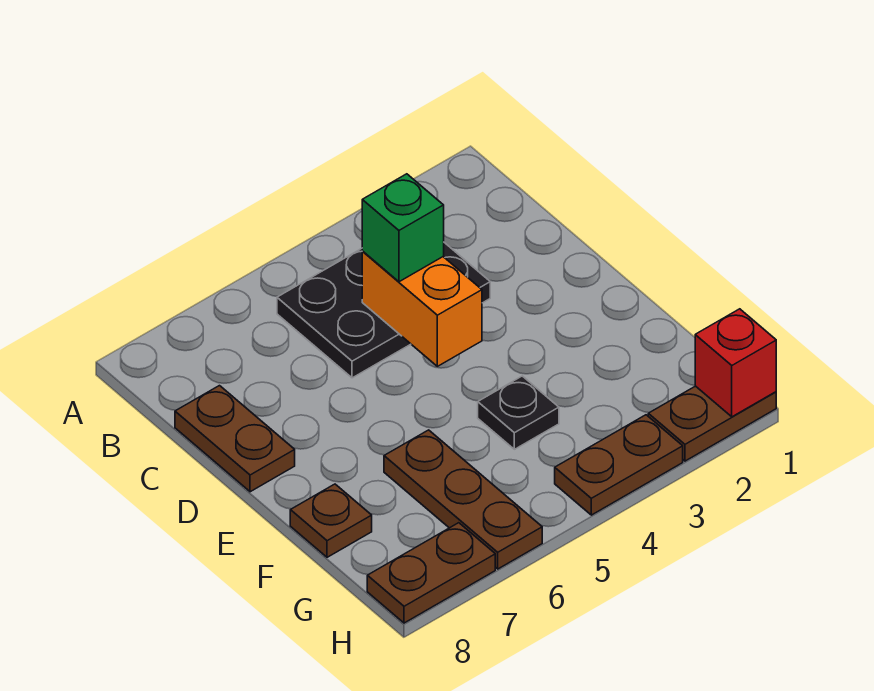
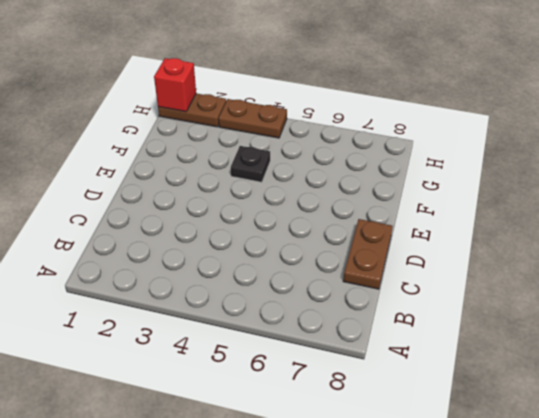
none -> black 2x3 plate [277,243,490,378]
none -> brown 1x3 plate [384,430,542,569]

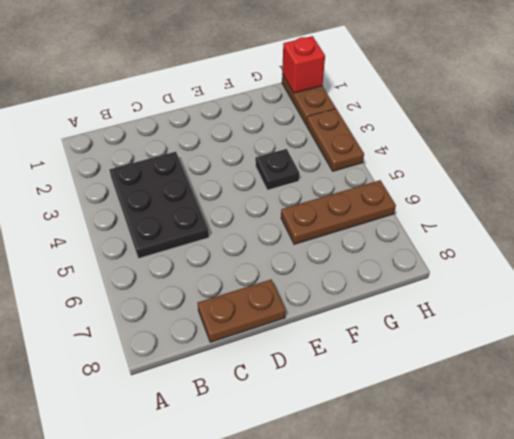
none -> brown 1x1 plate [290,484,372,557]
none -> brown 1x2 plate [367,523,495,623]

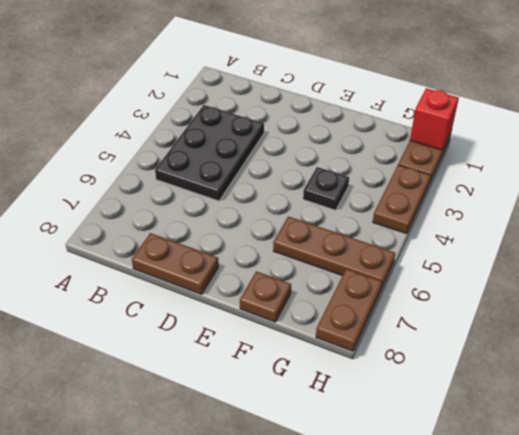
none -> orange 1x2 brick [362,251,482,366]
none -> green 1x1 brick [362,174,444,282]

